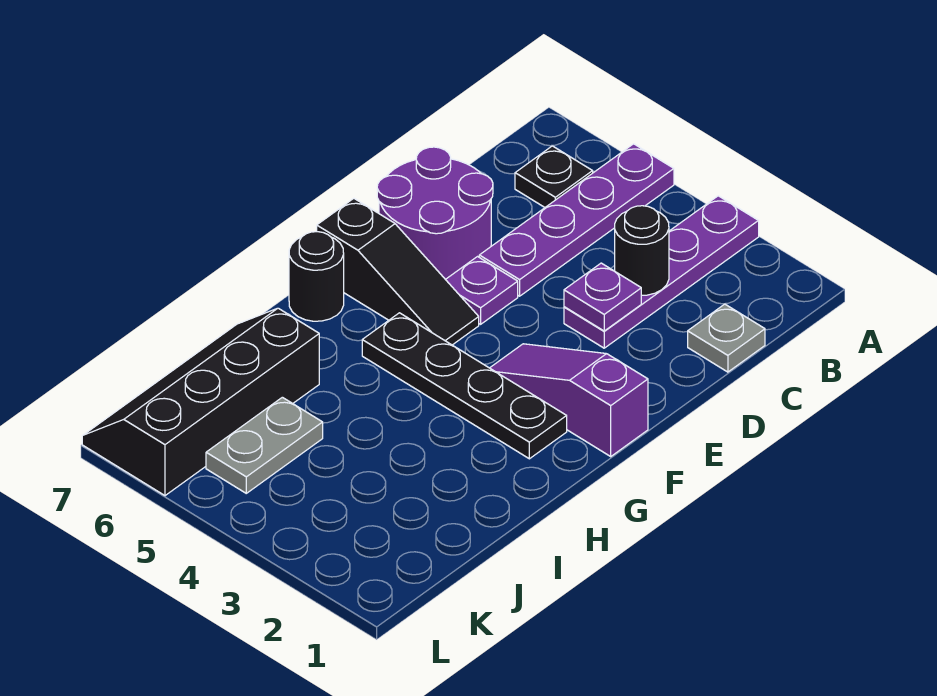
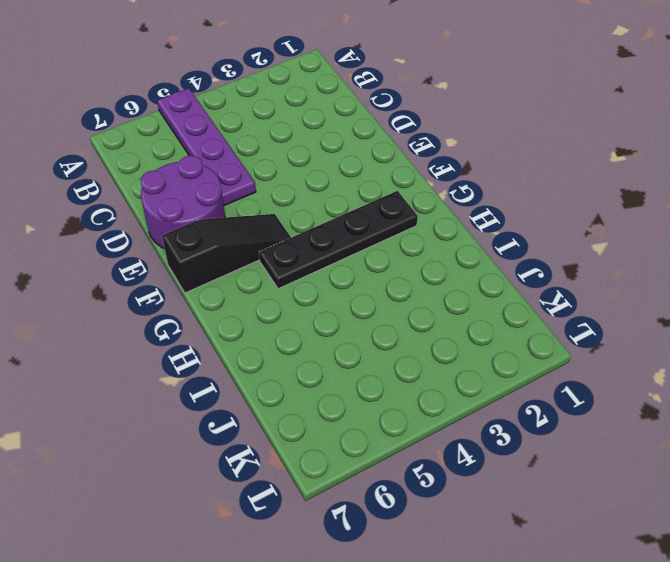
none -> purple 1x4 plate [564,196,759,348]
none -> black 1x1 plate [515,146,593,207]
none -> grey 1x1 plate [688,304,765,372]

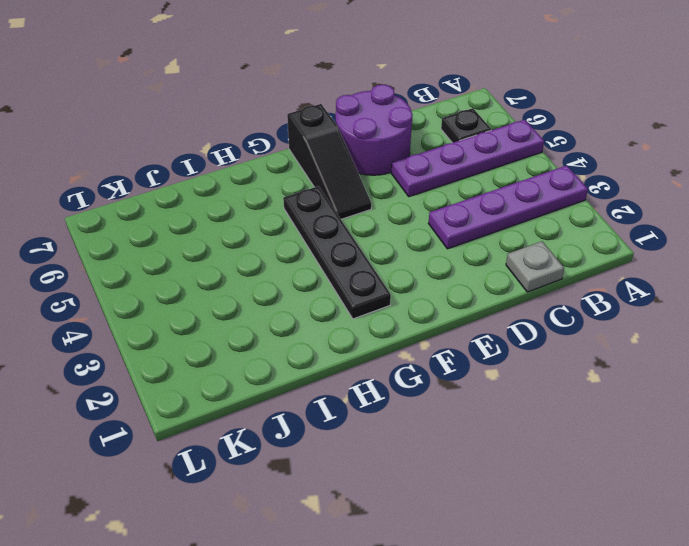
none -> purple 1x1 plate [445,257,518,324]
none -> purple 1x3 slope [490,344,648,456]
none -> black 1x1 round brick [289,232,344,321]

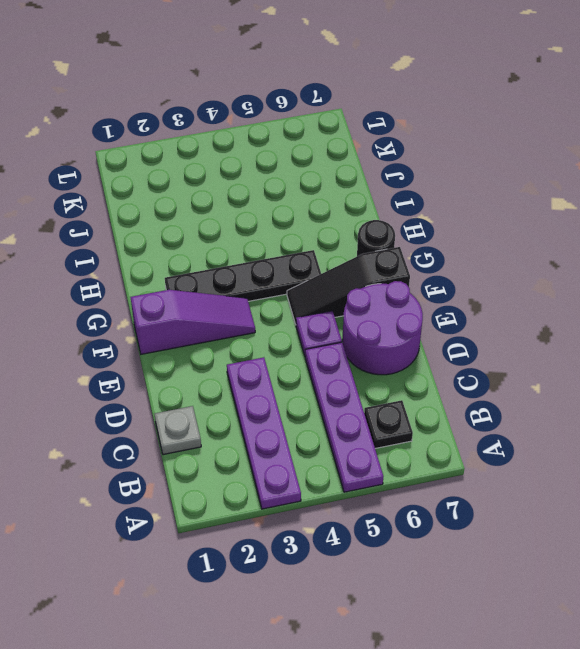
none -> black 2x4 slope [82,308,319,496]
none -> grey 1x2 plate [206,397,323,493]
none -> black 1x1 round brick [615,206,669,295]

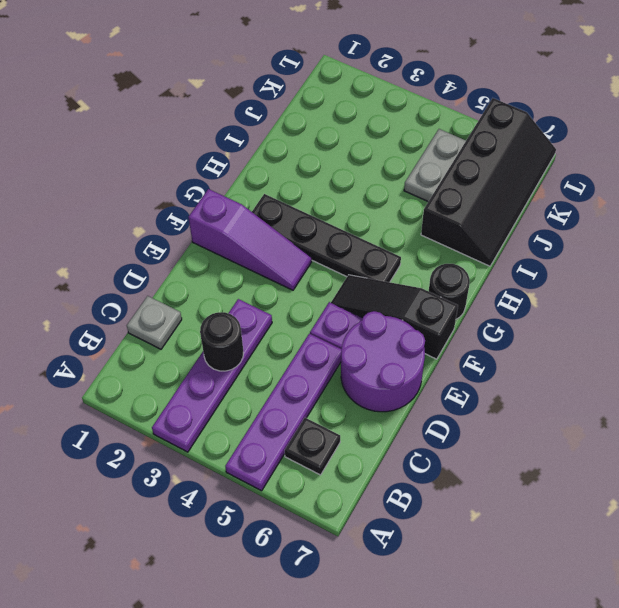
none -> purple 1x1 plate [564,263,641,331]

